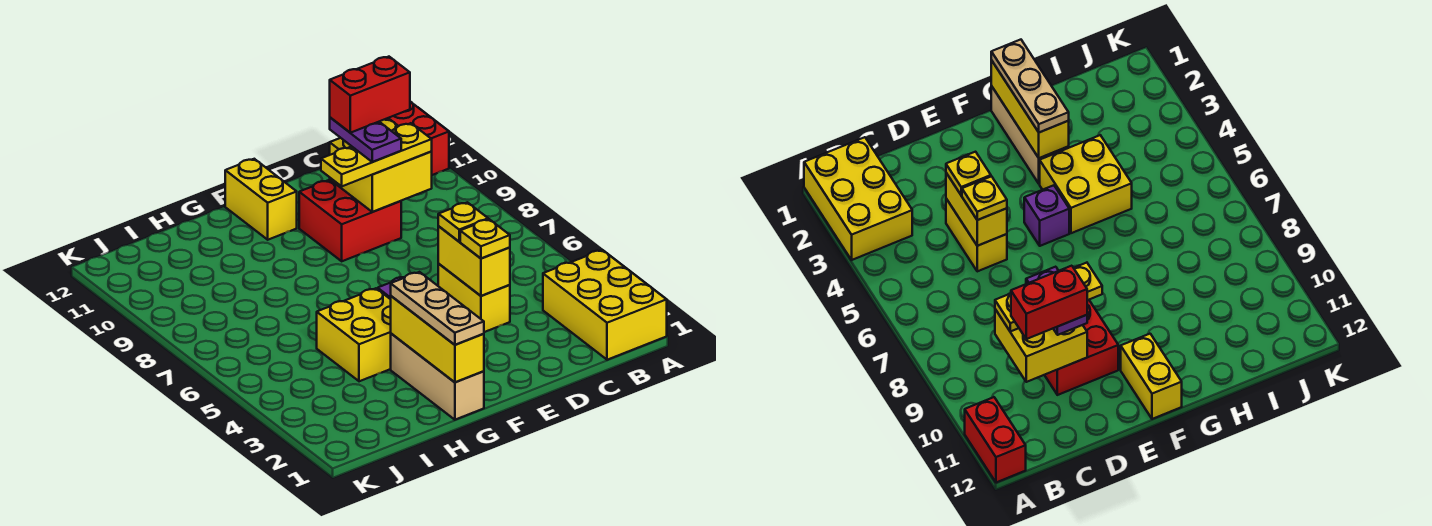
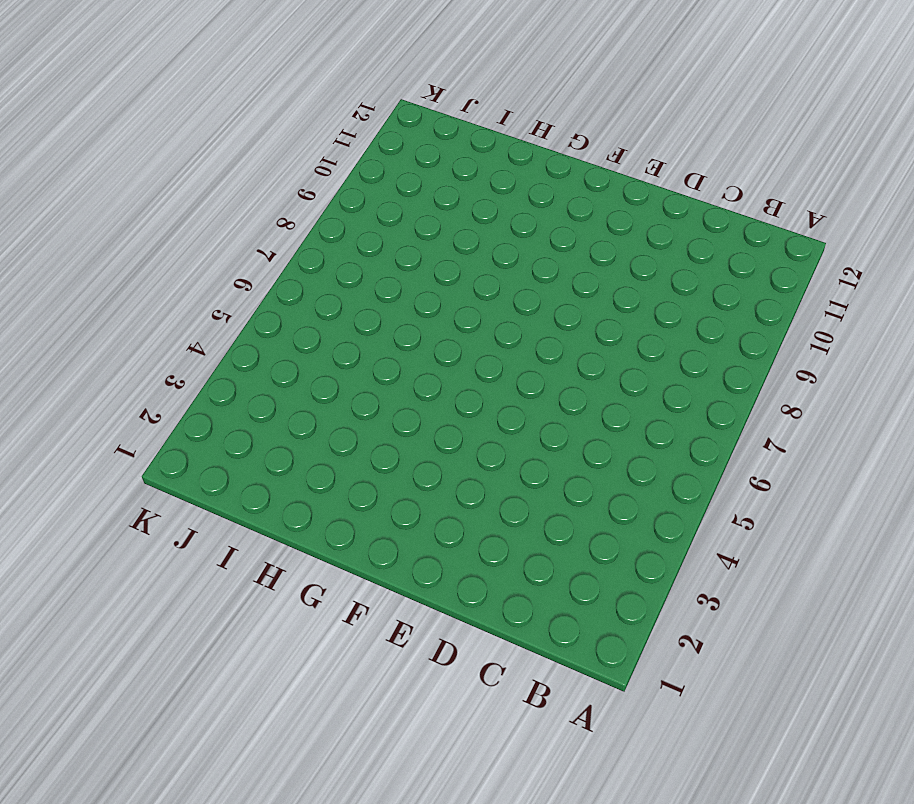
none -> yellow 2x3 brick [543,250,667,360]
none -> red 1x2 brick [385,102,449,175]
none -> yellow 1x2 brick [438,264,510,332]

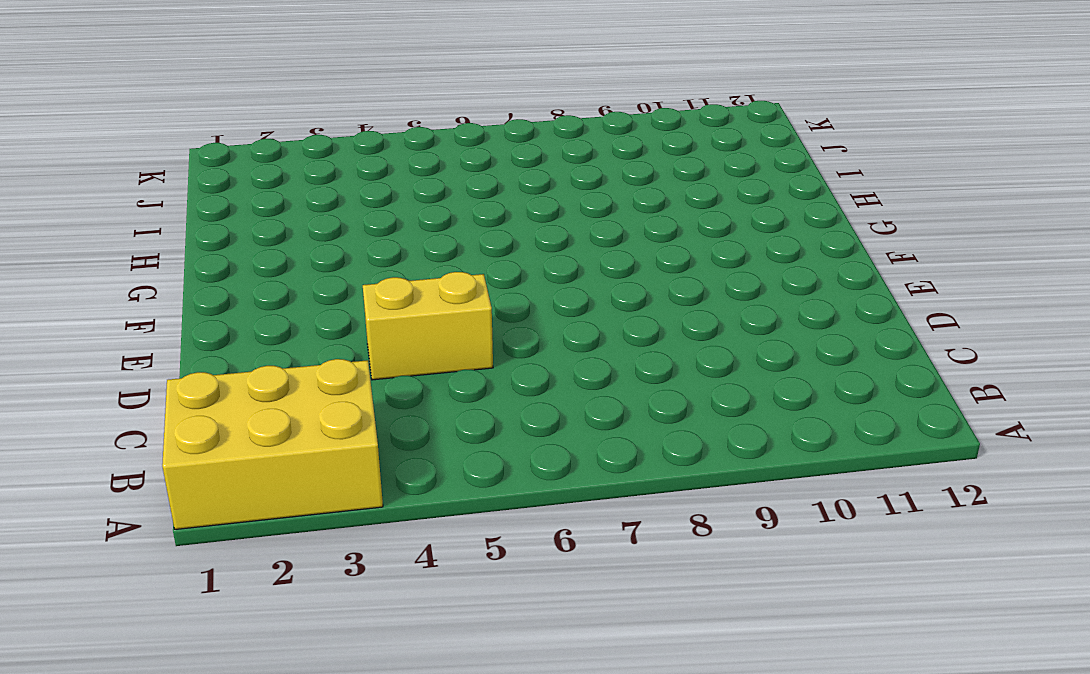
none -> red 1x2 brick [385,102,449,175]
none -> red 2x2 brick [299,180,401,261]
none -> purple 1x1 brick [1024,185,1069,246]

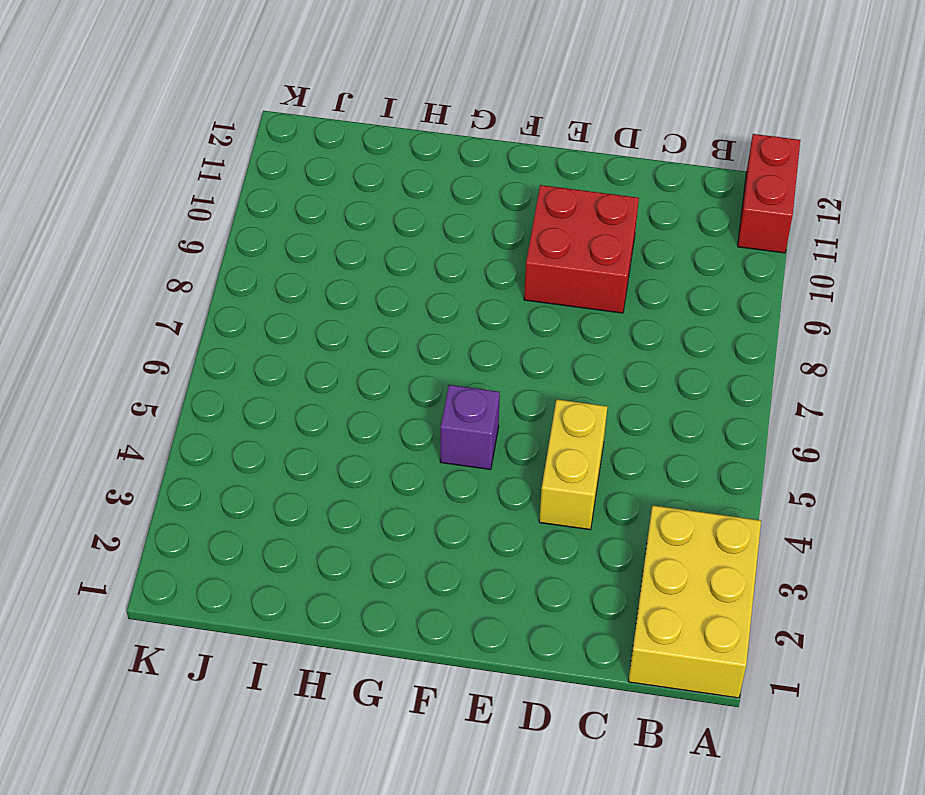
none -> yellow 1x2 brick [225,159,297,240]
none -> tan 1x3 brick [391,334,484,420]
none -> yellow 2x2 brick [317,288,391,381]

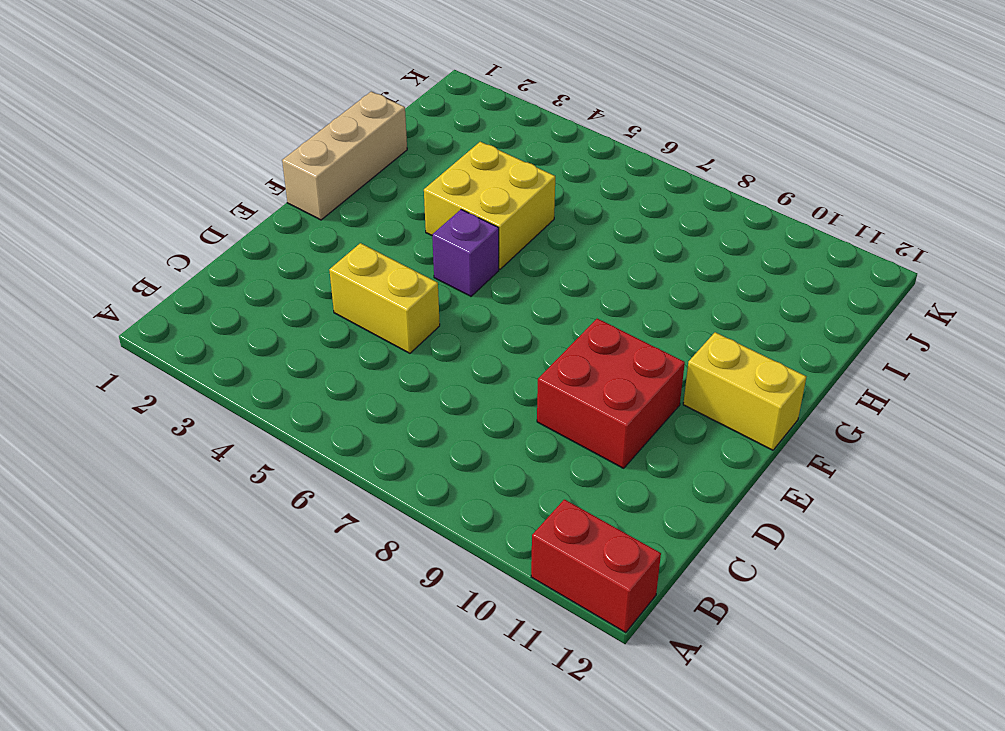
tan 1x3 brick [282,92,407,220] -> tan 1x3 brick turned to [391,334,484,420]
none -> yellow 2x3 brick [543,250,667,360]
none -> yellow 2x2 brick [330,119,432,212]
none -> yellow 1x2 brick [438,226,510,296]

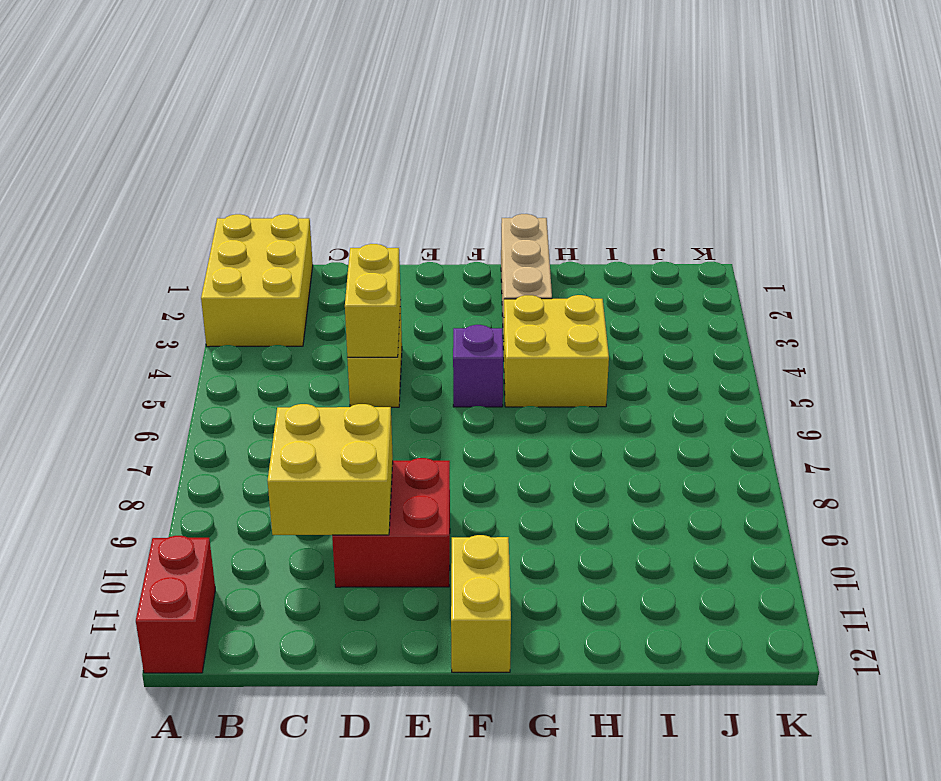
none -> yellow 1x3 brick [391,296,484,382]
none -> yellow 1x3 plate [321,123,432,186]
none -> yellow 1x1 plate [460,219,510,259]

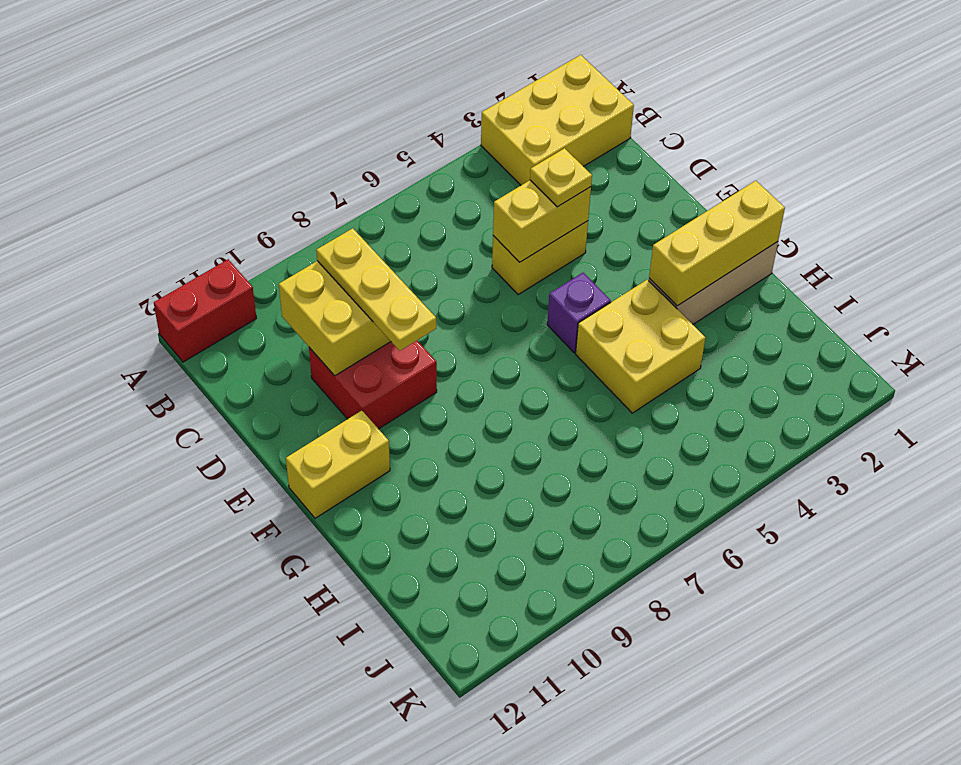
none -> yellow 1x1 plate [438,202,488,242]
none -> tan 1x3 plate [391,272,484,345]
none -> purple 1x2 plate [330,117,401,162]

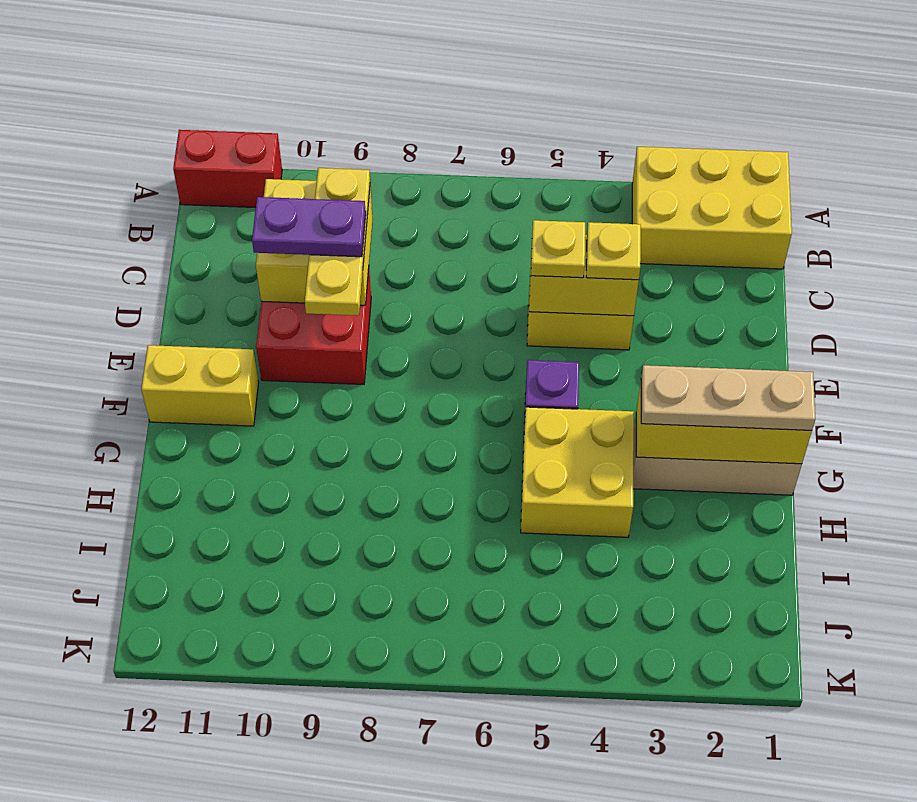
none -> red 1x2 brick [330,57,410,133]

